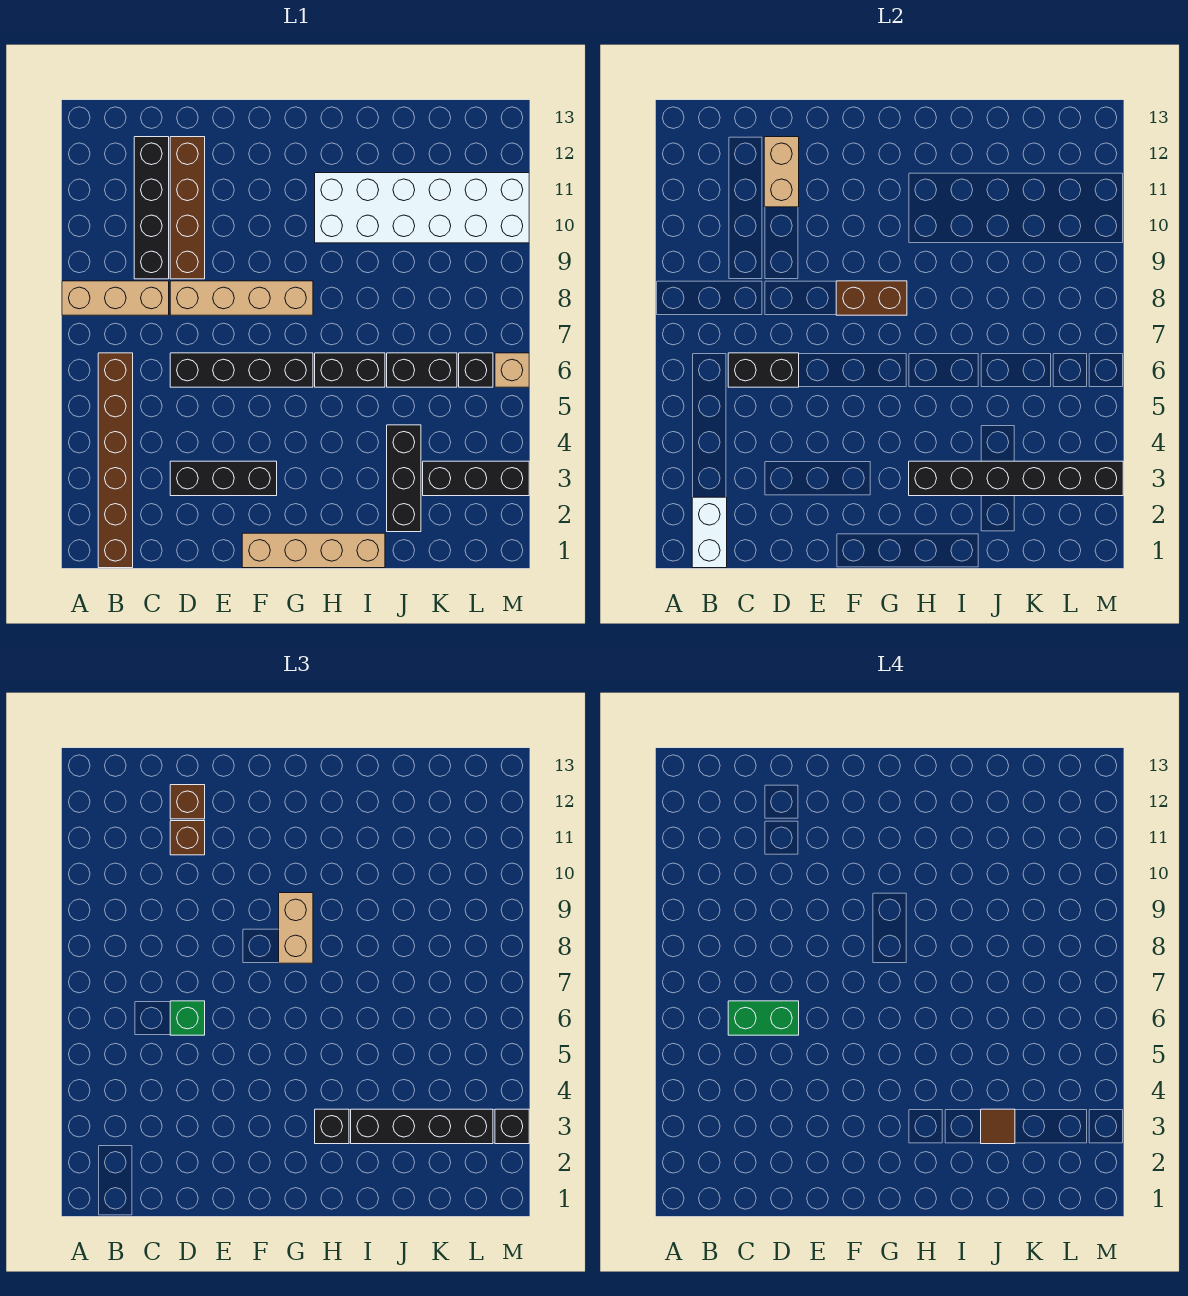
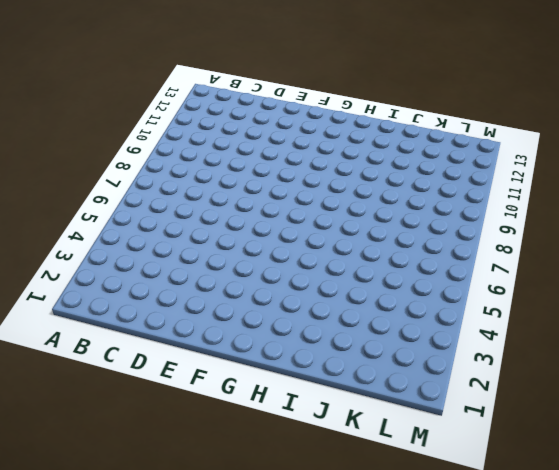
none -> tan 1x3 brick [62,281,169,315]
none -> brown 1x6 brick [98,353,133,568]
none -> black 1x4 brick [134,137,169,279]

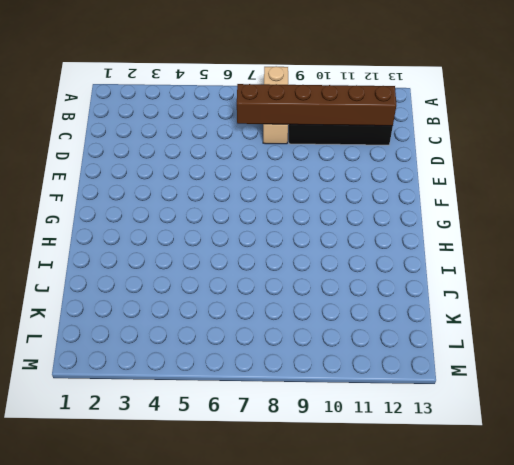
brown 1x6 brick [237,84,396,126] -> brown 1x6 brick moved to [98,353,133,568]
none -> black 1x3 brick [170,461,277,496]
none -> black 1x4 brick [170,353,313,387]
none -> tan 1x4 brick [170,281,313,315]

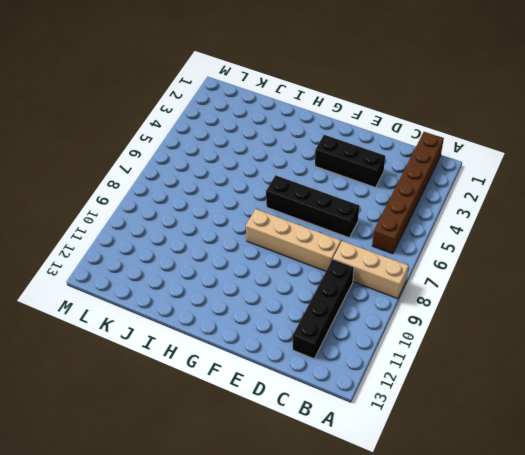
none -> brown 1x4 brick [170,137,205,279]
none -> tan 1x4 brick [242,533,385,568]
none -> black 1x2 brick [315,353,385,387]

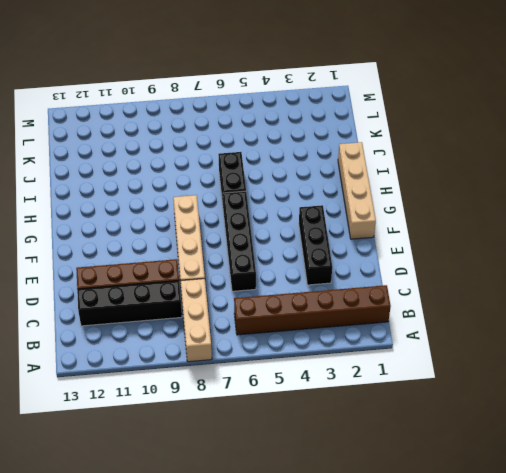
none -> white 2x6 brick [315,173,529,243]
none -> black 1x3 brick [387,425,421,532]
none -> black 1x2 brick [387,353,457,387]

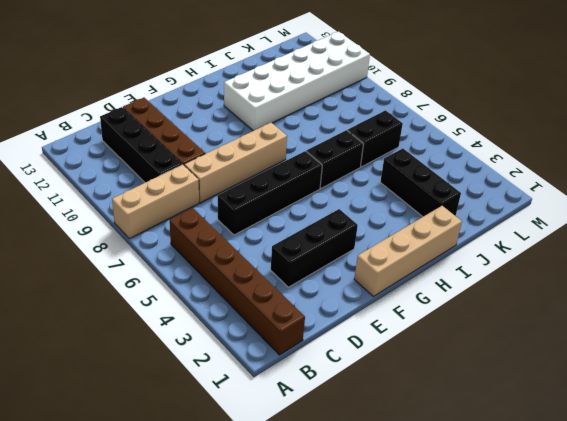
none -> black 1x3 brick [423,461,529,496]
none -> black 1x1 brick [459,353,493,387]
none -> tan 1x1 brick [495,353,529,387]

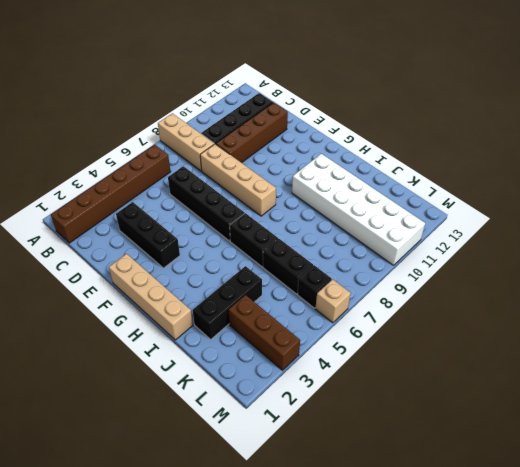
brown 1x3 brick [229,295,300,370] -> black 1x3 brick [423,461,529,496]
none -> white 1x2 brick [692,497,727,568]
none -> black 1x2 brick [728,353,799,387]
none -> tan 1x2 brick [764,137,799,207]

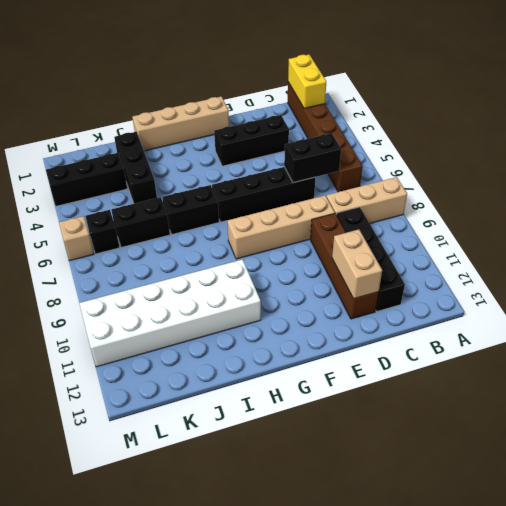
yellow 1x2 brick [288,55,326,108] -> white 1x2 brick [692,497,727,568]
none -> brown 1x2 brick [836,281,907,315]
none -> black 1x6 brick [909,461,1123,496]
none -> green 1x1 brick [170,1001,205,1035]

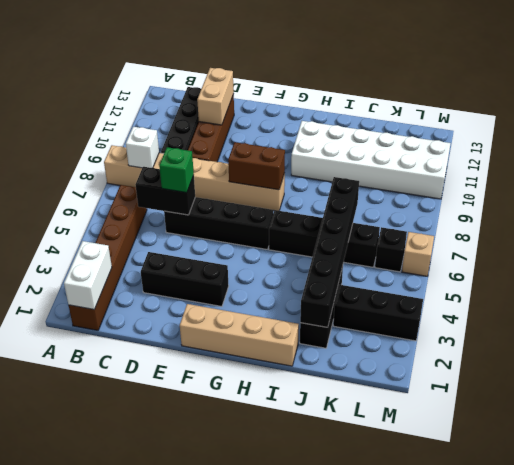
white 1x1 brick [126,127,159,168] -> none
black 1x6 brick [300,177,359,327] -> black 1x6 brick turned to [909,461,1123,496]
none -> brown 1x1 brick [170,821,205,855]
none -> brown 1x1 brick [170,785,205,819]
none -> tan 1x2 brick [279,893,313,963]

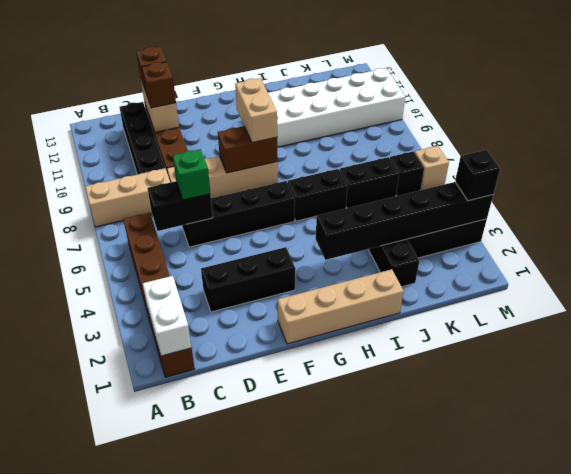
none -> black 1x1 brick [315,1109,349,1144]
none -> black 1x4 brick [351,1109,493,1144]
none -> green 1x2 brick [728,1001,799,1035]

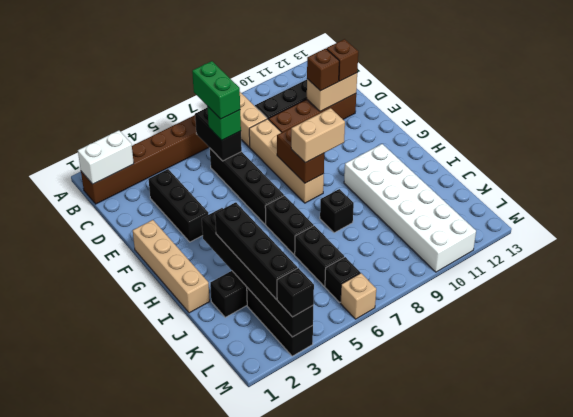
black 1x1 brick [320,189,354,233] -> black 1x1 brick moved to [315,1109,349,1144]
none -> brown 1x1 tile [981,1109,1015,1144]

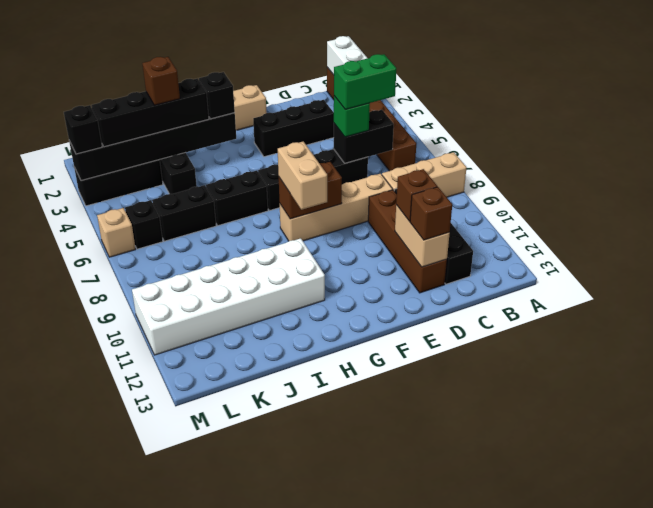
brown 1x1 brick [142,57,180,105] -> brown 1x1 tile [981,1109,1015,1144]

